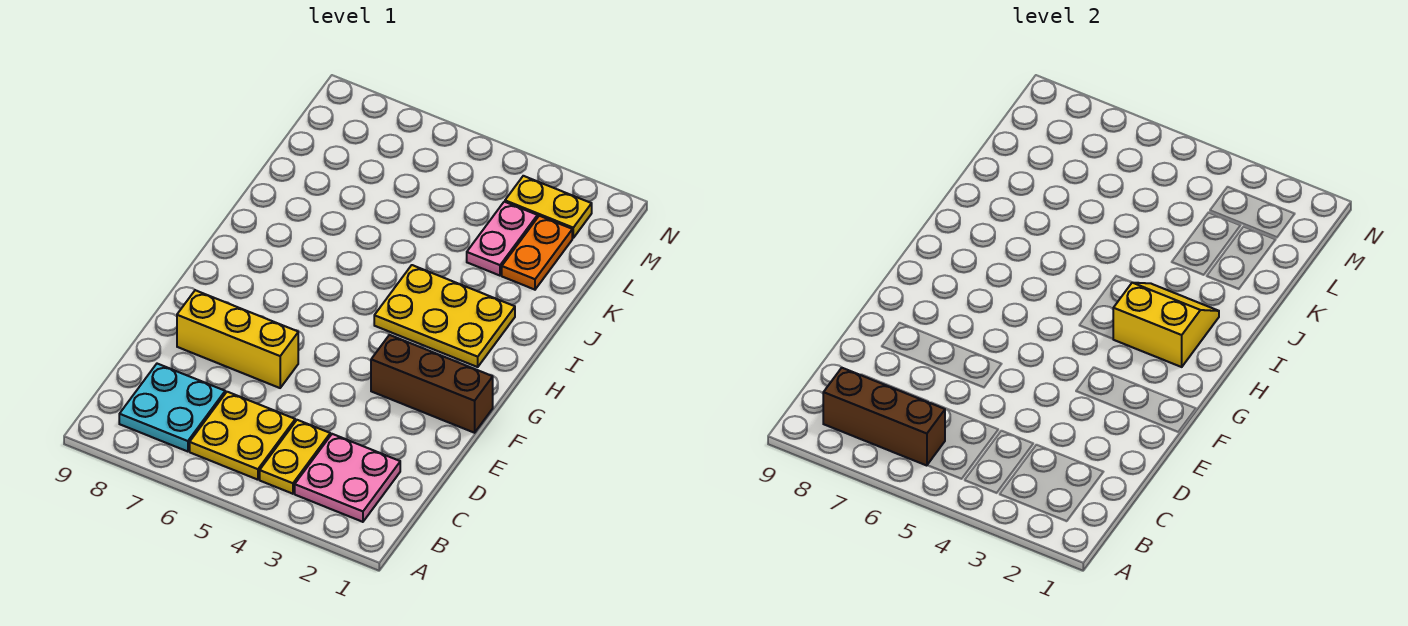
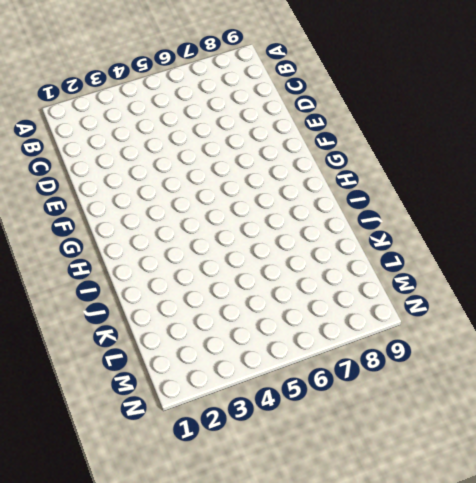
none -> pink 2x2 plate [295,434,400,522]
none -> yellow 1x2 plate [260,420,330,494]
none -> yellow 2x2 plate [190,392,295,480]

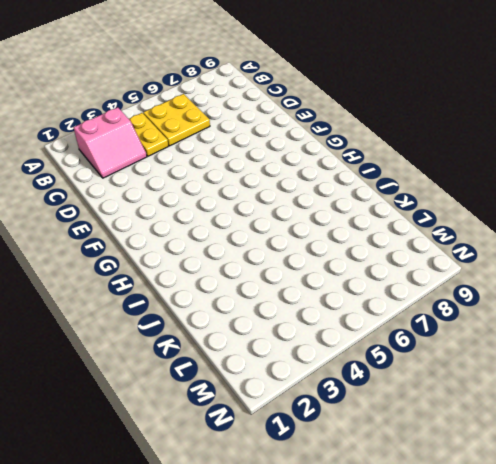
pink 2x2 slope [74,107,147,178] -> pink 2x2 plate [295,434,400,522]
none -> cyan 2x2 plate [119,364,225,452]
none -> yellow 1x3 brick [177,290,298,388]
none -> brown 1x3 brick [371,335,493,433]

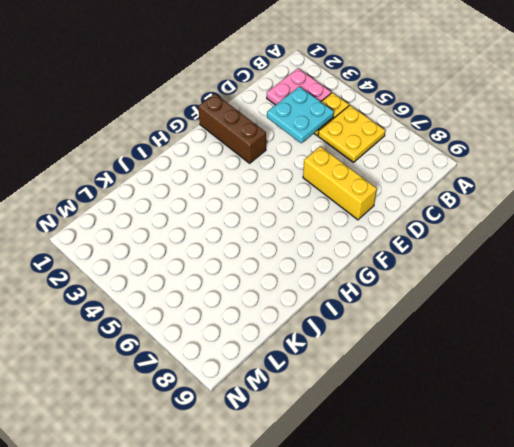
cyan 2x2 plate [267,87,334,143] -> cyan 2x2 plate moved to [119,364,225,452]
none -> yellow 2x3 plate [374,265,515,367]
none -> orange 1x2 plate [502,216,572,290]
none -> pink 1x2 plate [467,202,537,276]

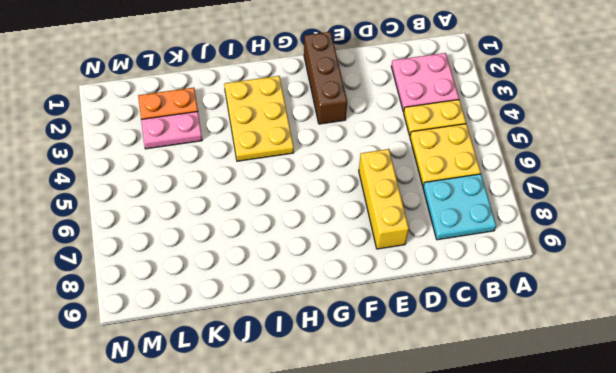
none -> yellow 1x2 plate [505,176,592,238]
none -> brown 1x3 brick [823,368,945,466]
none -> yellow 2x2 slope [1113,283,1219,367]

